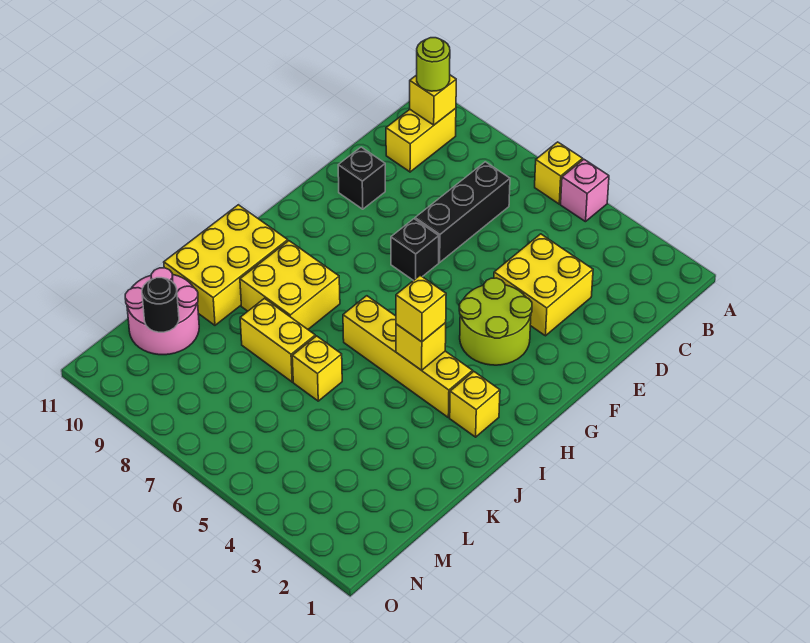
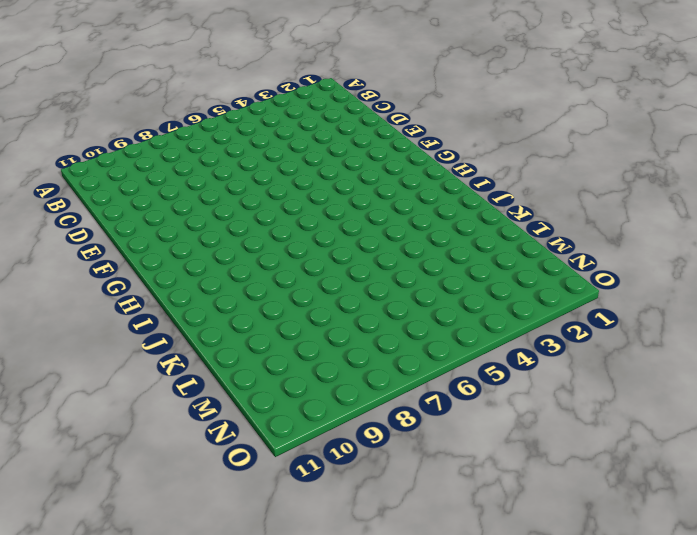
none -> pink 1x1 brick [561,159,609,222]
none -> yellow 1x1 brick [535,142,583,204]
none -> yellow 1x2 brick [386,108,456,172]

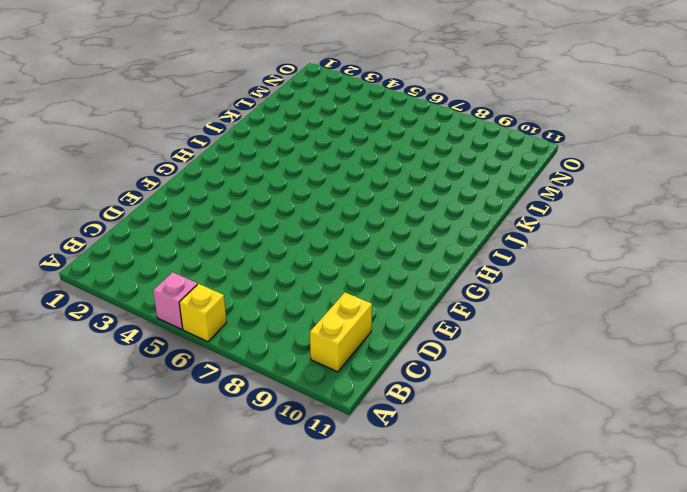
none -> black 1x3 brick [415,162,510,262]
none -> yellow 2x2 brick [494,234,593,336]
none -> black 1x1 brick [338,147,385,209]

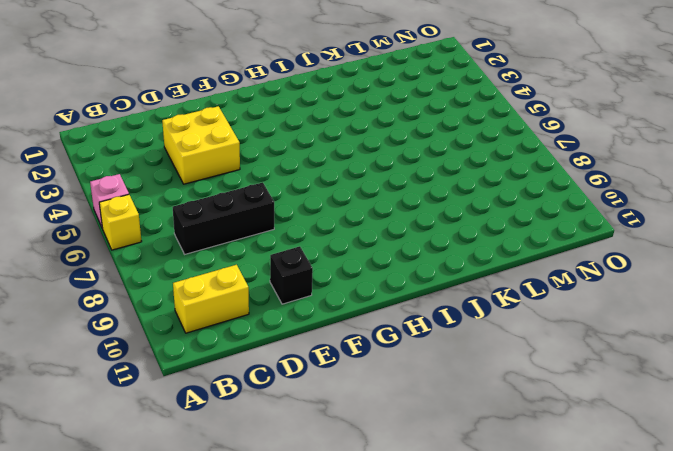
none -> lime 2x2 round brick [459,278,532,365]
none -> black 1x1 brick [391,219,439,281]
none -> yellow 1x1 brick [450,372,500,437]

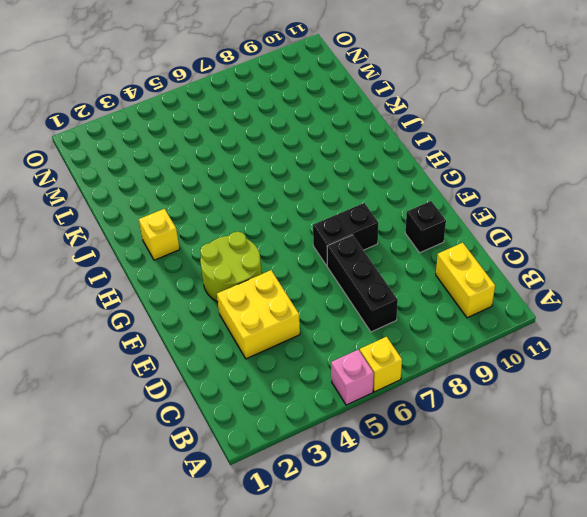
black 1x2 brick [313,203,378,266] -> black 1x1 brick [391,219,439,281]
none -> yellow 1x4 brick [343,296,473,418]
none -> yellow 2x2 brick [240,241,340,329]
none -> yellow 2x3 brick [164,205,288,325]

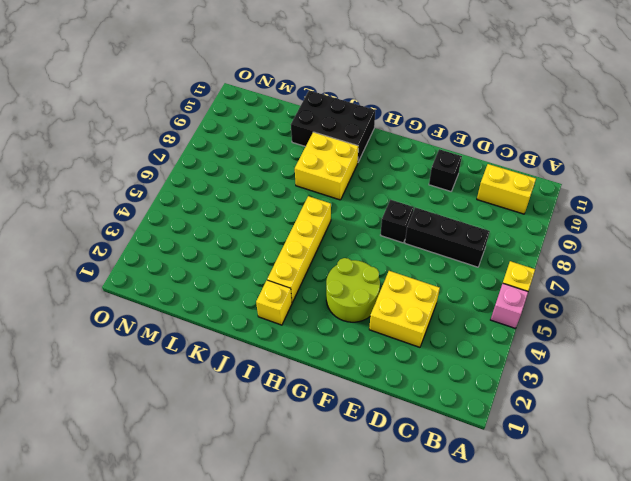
black 2x3 brick [291,90,375,162] -> yellow 2x3 brick [164,205,288,325]
none -> yellow 1x1 brick [292,336,342,401]
none -> yellow 1x2 brick [240,298,315,382]
none -> pink 2x2 round brick [125,268,199,355]

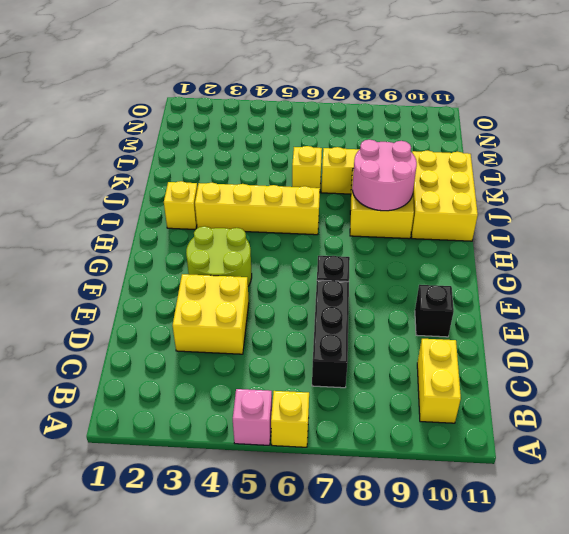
pink 2x2 round brick [352,140,417,211] -> pink 2x2 round brick moved to [125,268,199,355]
none -> yellow 1x1 brick [410,75,456,125]
none -> yellow 1x1 brick [396,323,446,370]
none -> black 1x1 round brick [142,278,179,332]

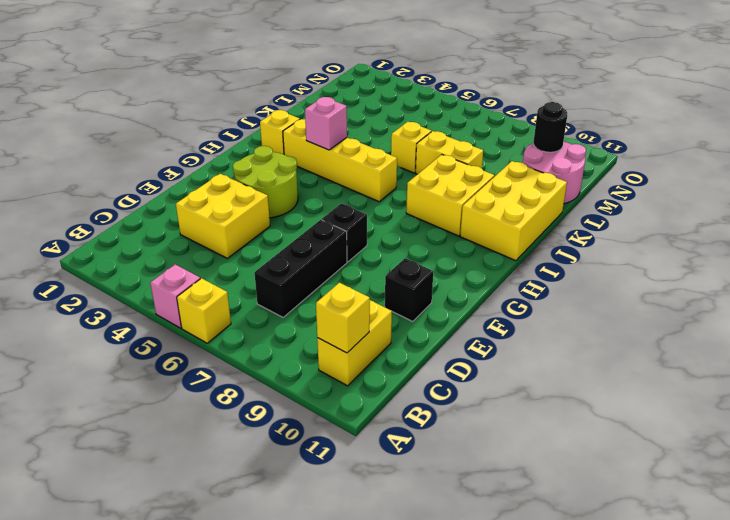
pink 1x1 brick [305,97,347,150] -> yellow 1x1 brick [396,323,446,370]
none -> lime 1x1 round brick [417,38,450,91]
none -> yellow 1x1 brick [396,275,446,342]

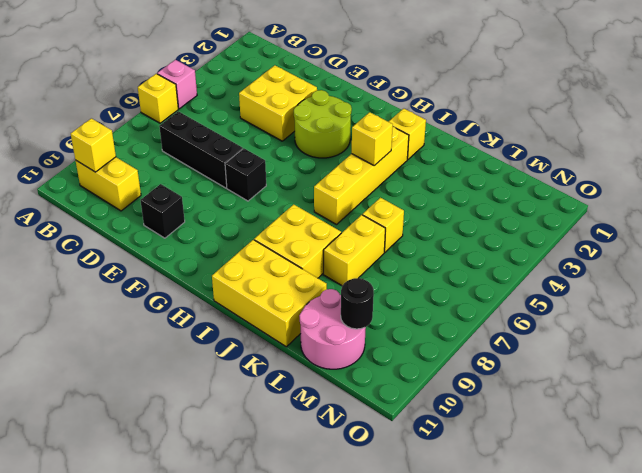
none -> lime 1x1 round brick [417,38,450,91]
none -> yellow 1x1 brick [396,275,446,342]

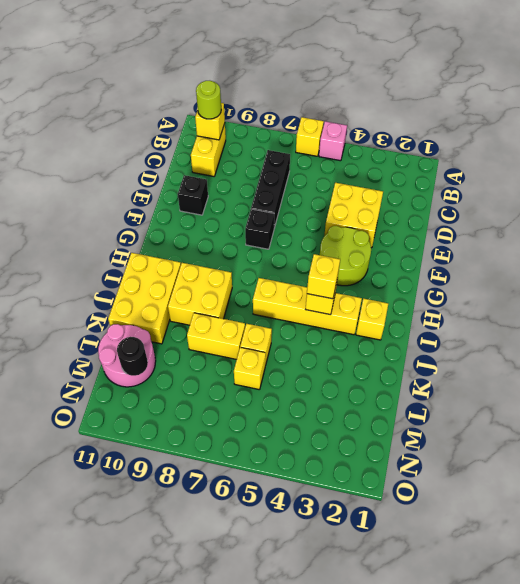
yellow 1x1 brick [234,348,266,390] -> none

